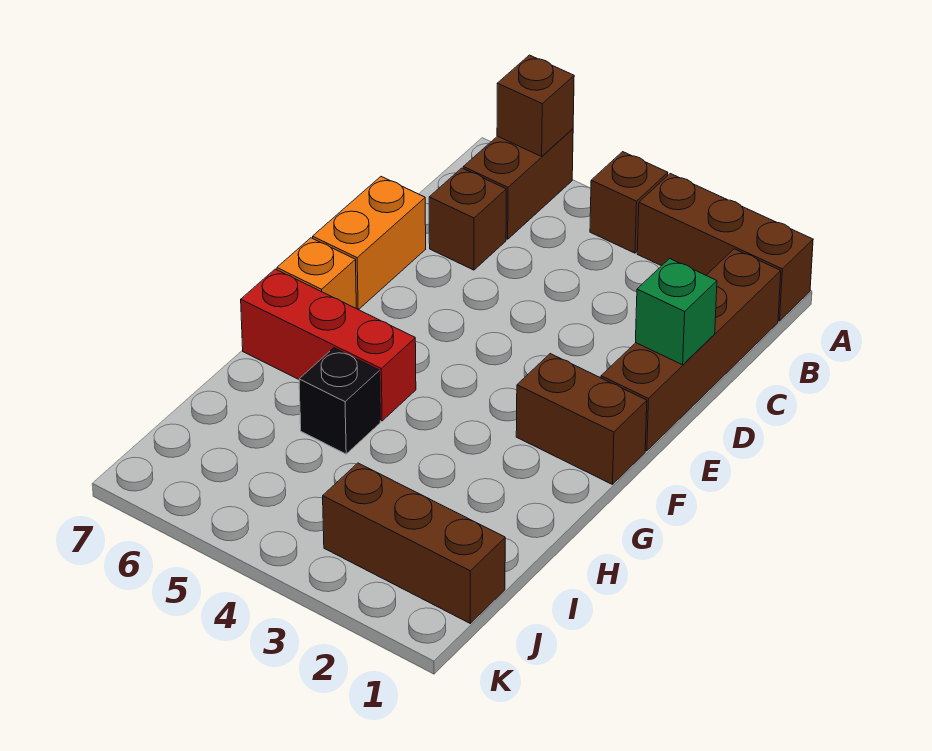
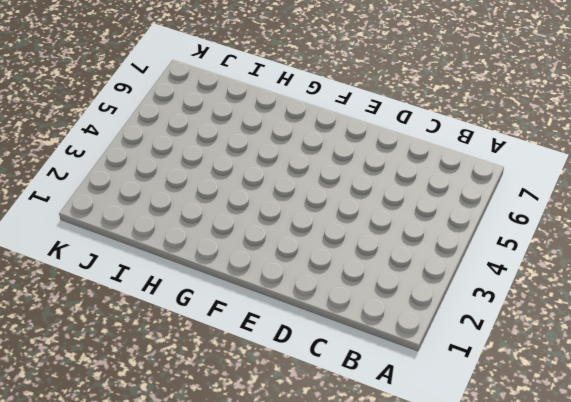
none -> brown 1x3 brick [637,174,813,321]
none -> brown 1x1 brick [590,152,668,253]
none -> brown 1x2 brick [463,129,573,239]

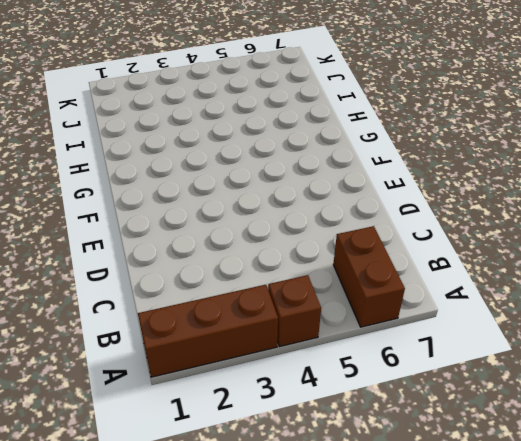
none -> brown 1x4 brick [601,249,781,451]
none -> brown 1x1 brick [429,168,506,270]
none -> orange 1x2 brick [313,177,426,310]

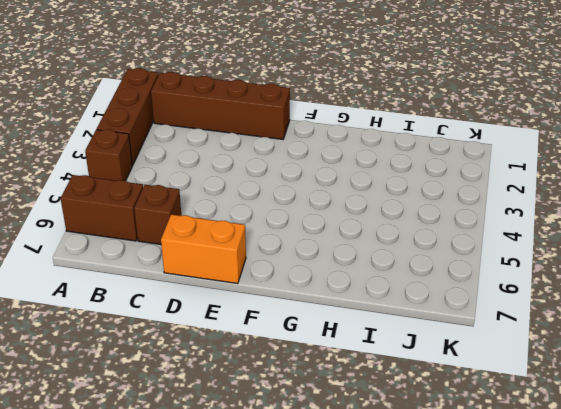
none -> brown 1x2 brick [516,354,647,484]
none -> orange 1x1 brick [277,238,356,308]
none -> red 1x3 brick [241,269,416,421]

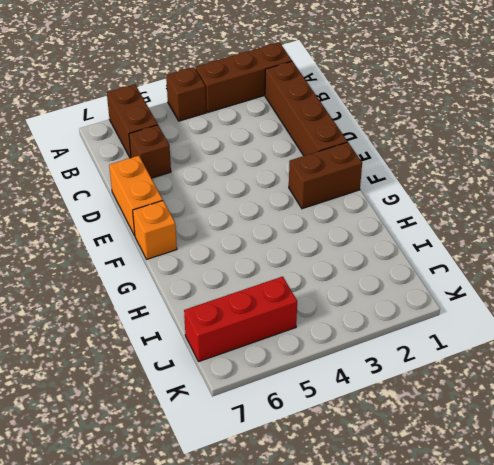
red 1x3 brick [184,276,297,362] -> red 1x3 brick moved to [241,269,416,421]
none -> black 1x1 brick [299,348,380,454]
none -> brown 1x3 brick [323,463,505,623]
none -> brown 1x1 brick [497,55,574,156]

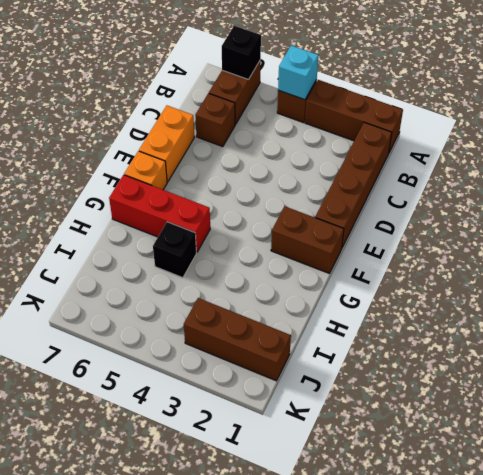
cyan 1x1 brick [278,45,318,100] -> none
black 1x1 brick [222,26,261,80] -> brown 1x1 brick [497,55,574,156]
none -> green 1x1 brick [636,258,717,365]

